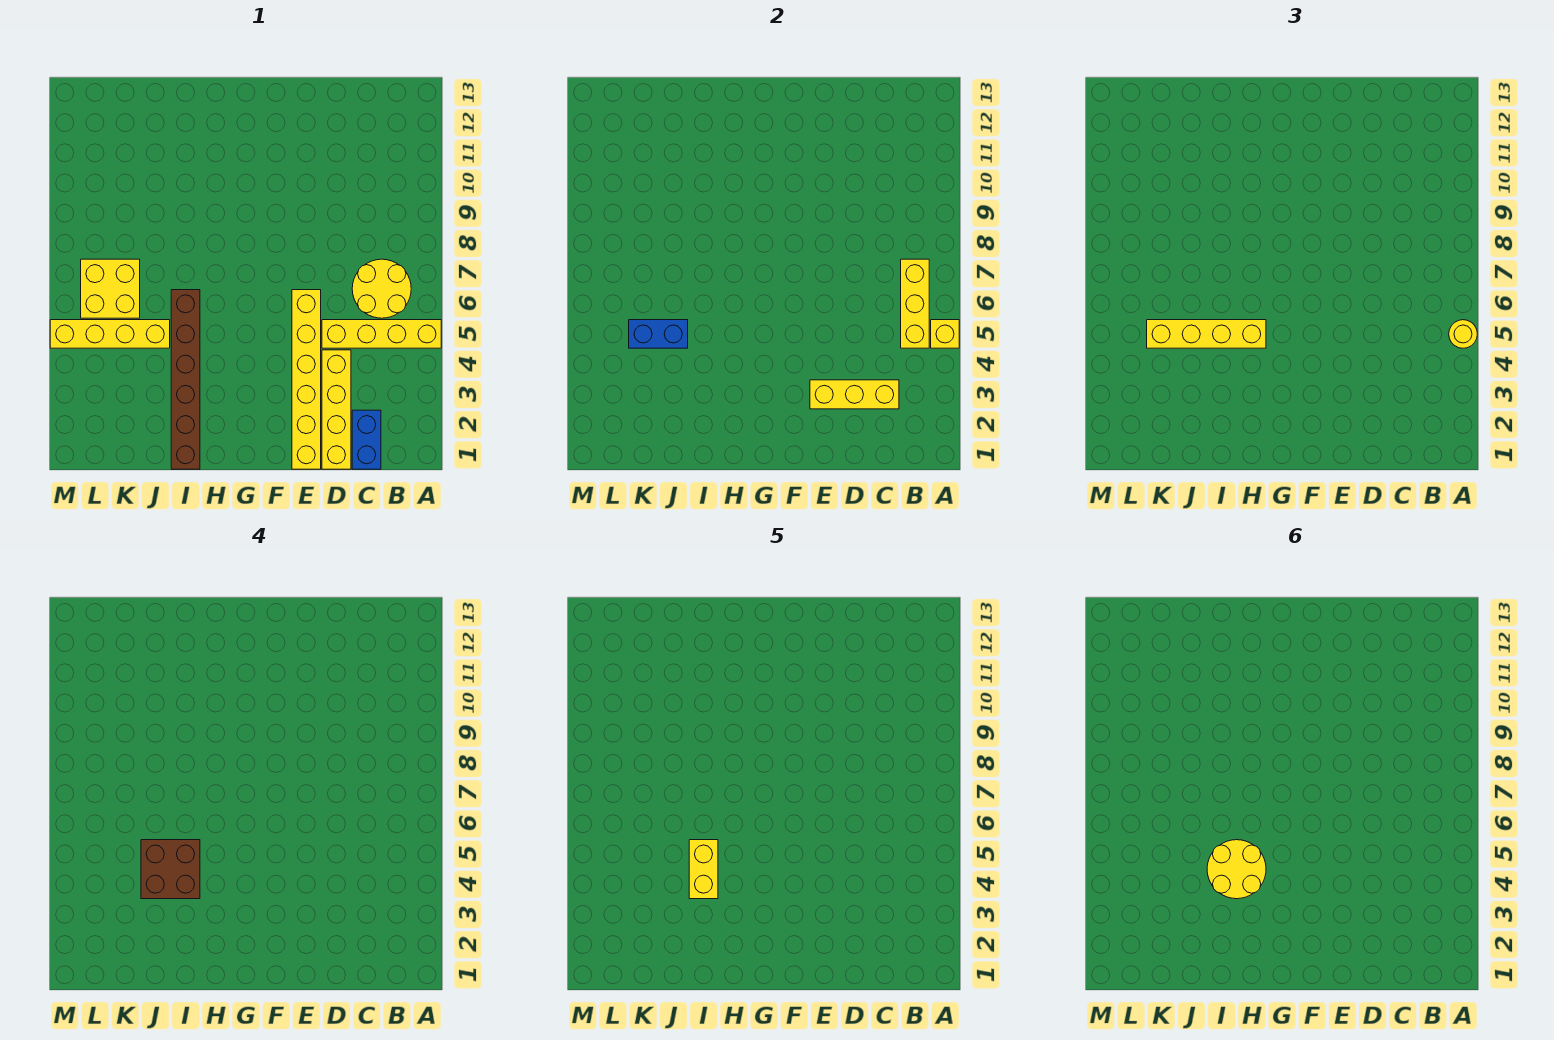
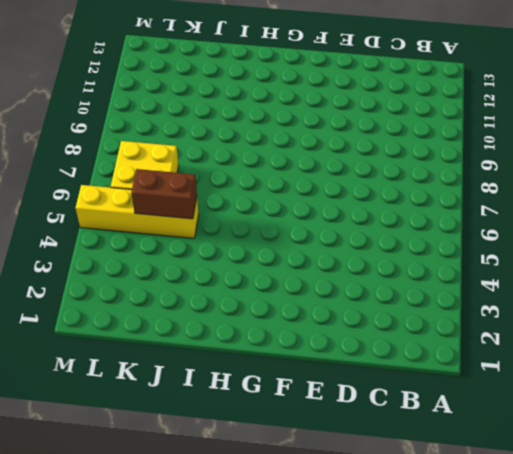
brown 1x2 brick [131,169,197,219] -> blue 1x2 brick [629,320,688,348]
none -> yellow 1x4 brick [322,320,441,348]
none -> yellow 2x2 round brick [352,259,411,318]
none -> blue 1x2 brick [352,410,381,469]

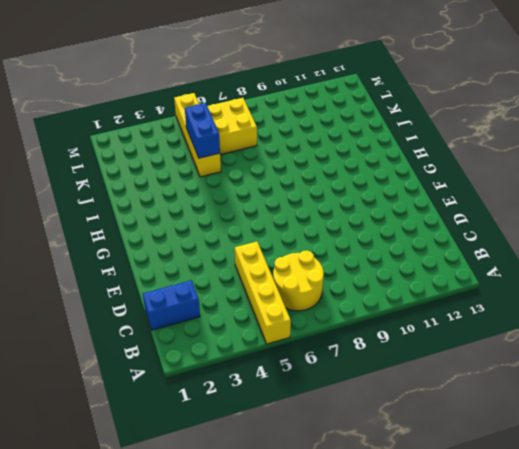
none -> yellow 1x4 brick [322,350,351,469]
none -> yellow 1x6 brick [292,290,321,469]
none -> brown 1x6 brick [171,290,200,469]

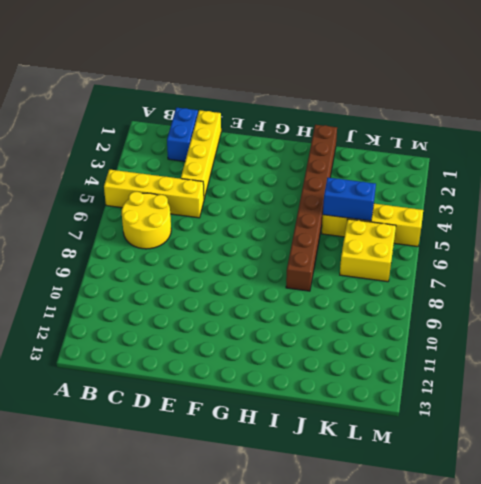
brown 1x8 brick [286,125,337,291] -> brown 1x6 brick [171,290,200,469]
none -> yellow 1x6 brick [292,290,321,469]
none -> yellow 1x1 brick [931,320,959,348]
none -> yellow 1x3 brick [901,259,929,348]

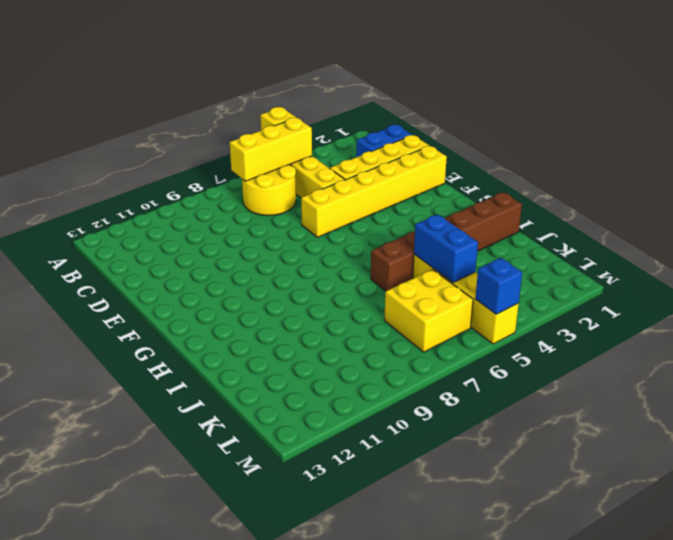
blue 1x1 brick [475,258,522,314] -> none
none -> yellow 1x3 brick [810,380,899,409]
none -> yellow 1x1 round brick [1449,320,1477,348]
none -> yellow 1x4 brick [1147,320,1266,348]

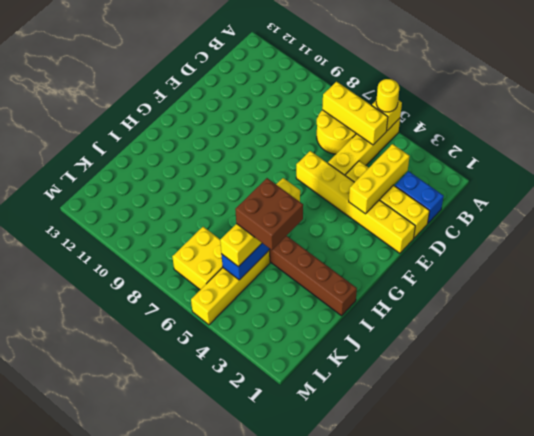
none -> yellow 1x2 brick [689,840,718,899]
none -> yellow 2x2 round brick [1207,840,1266,899]

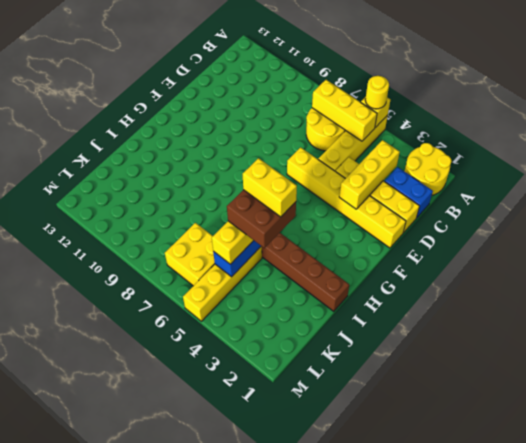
yellow 2x2 round brick [404,143,451,195] -> yellow 2x2 round brick moved to [1207,840,1266,899]

